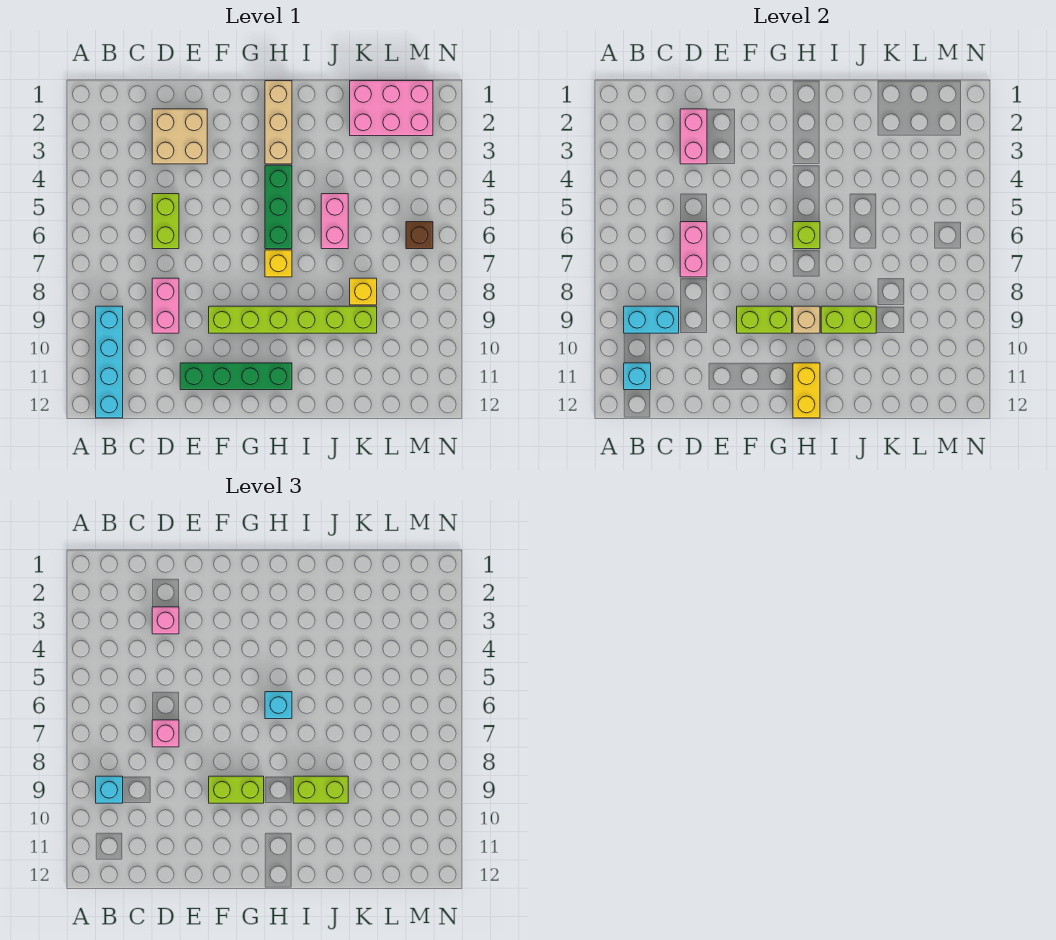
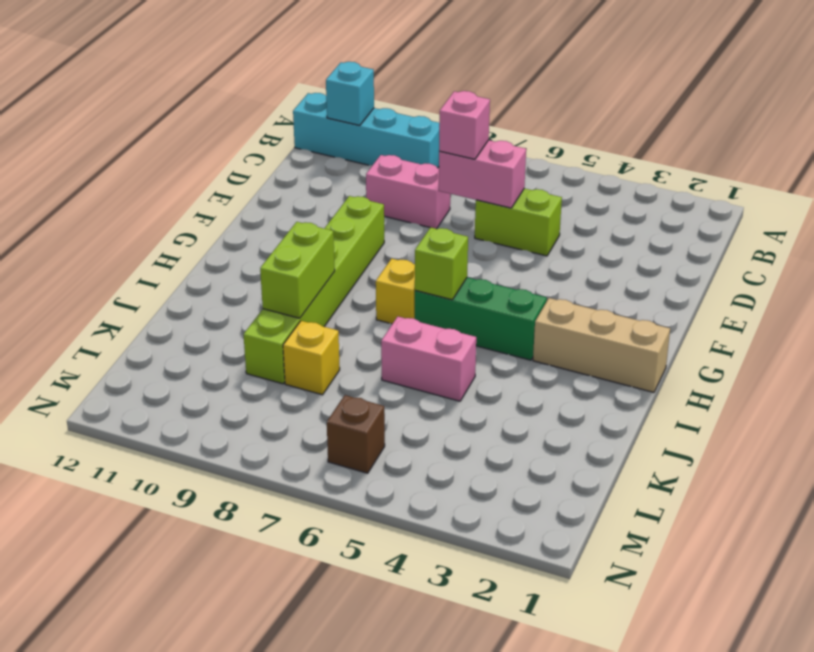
none -> tan 2x2 brick [152,109,207,164]
none -> green 1x4 brick [180,363,292,390]
none -> pink 2x3 brick [350,81,433,136]

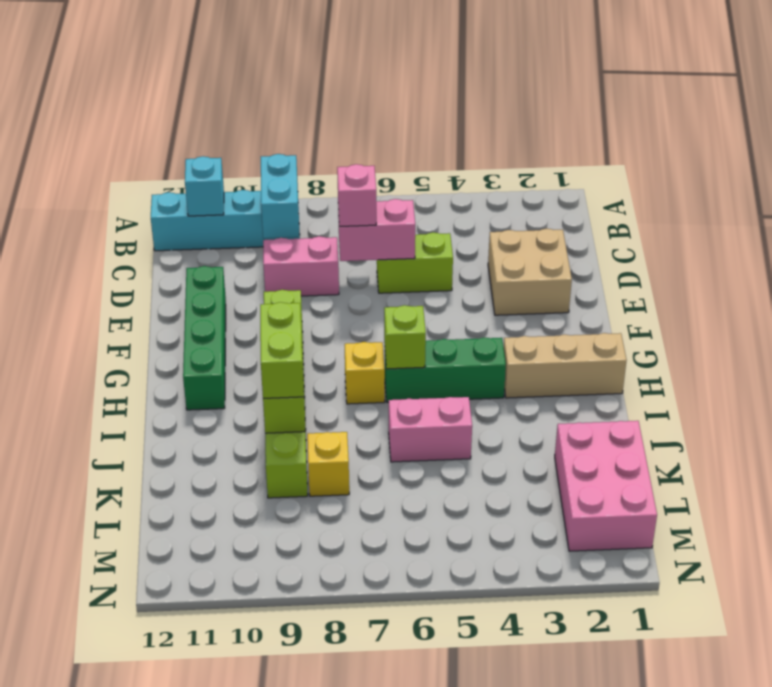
none -> brown 1x1 brick [406,222,433,249]
none -> pink 1x2 brick [680,109,707,164]
none -> lime 1x2 brick [737,306,792,333]

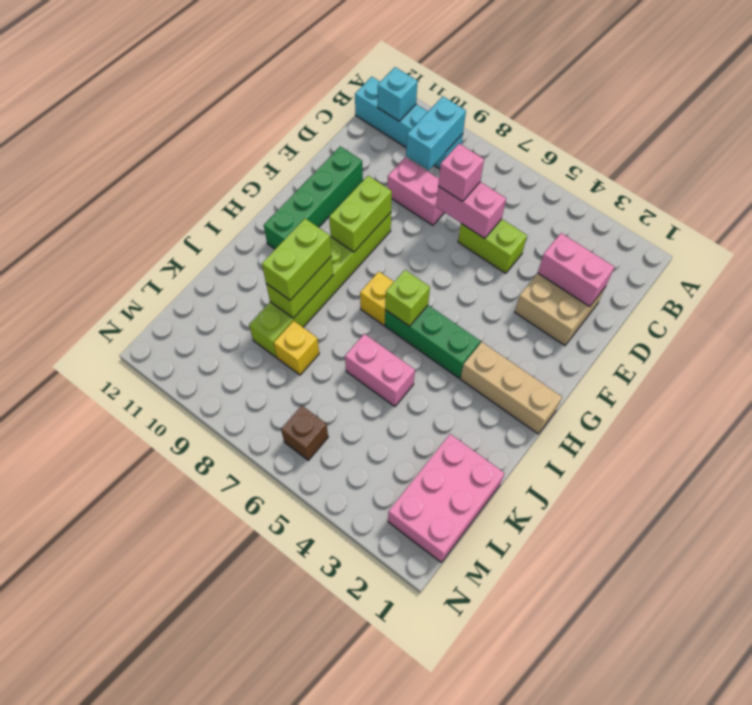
none -> tan 1x1 brick [793,306,820,333]
none -> yellow 1x2 brick [793,363,820,418]
none -> cyan 1x1 brick [96,776,123,803]

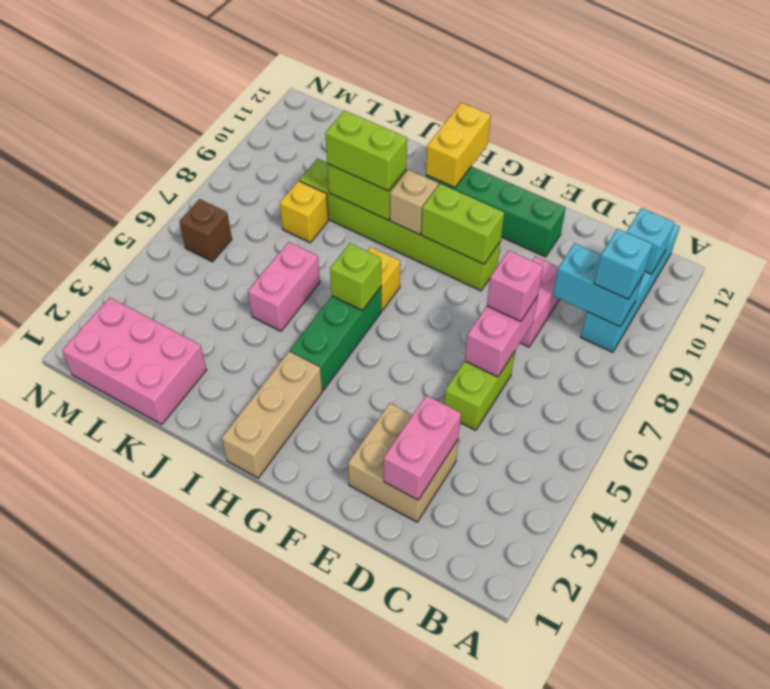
none -> pink 1x1 brick [152,607,179,634]
none -> lime 1x2 brick [209,776,264,803]
none -> cyan 1x1 brick [265,692,292,719]

